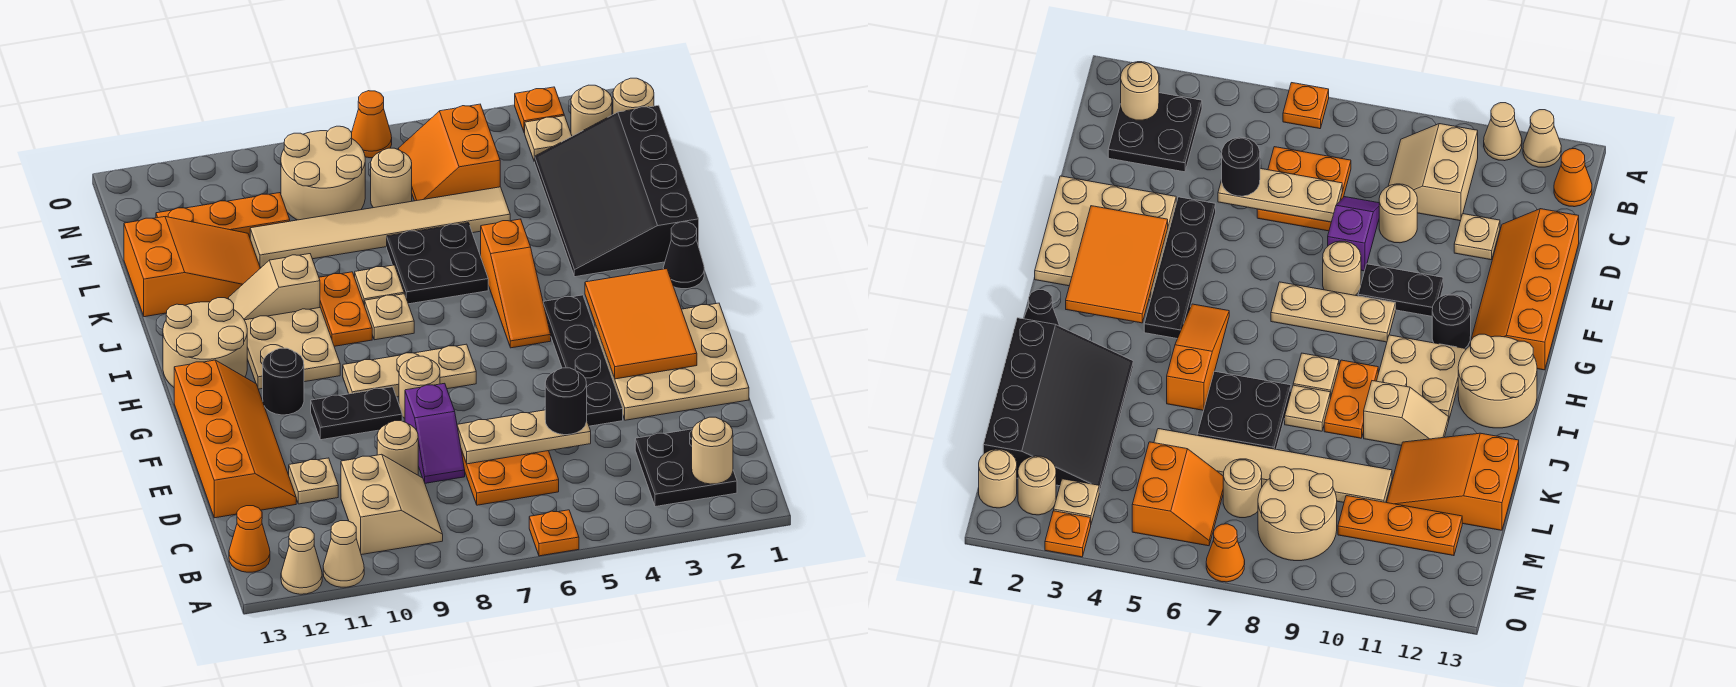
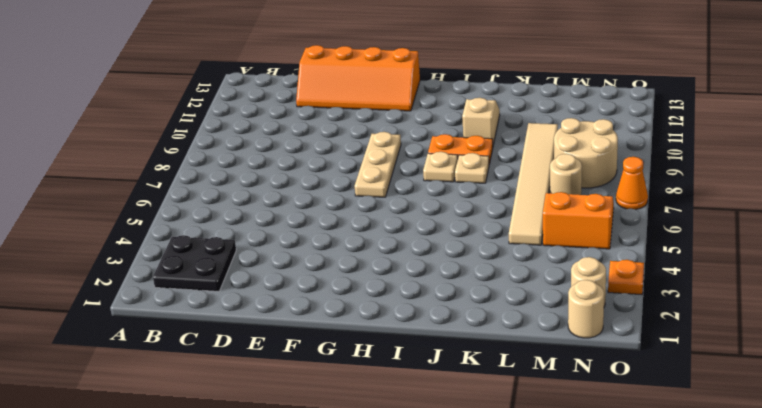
none -> orange 1x1 plate [529,510,579,556]
none -> tan 1x1 cone [323,521,364,587]
none -> tan 1x1 cone [281,527,322,594]
none -> tan 2x2 slope [341,454,443,555]

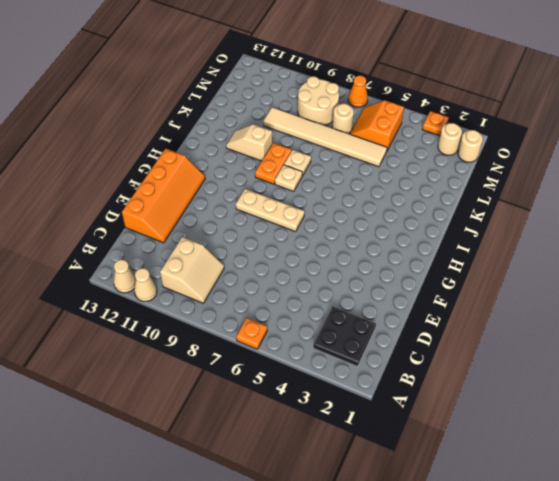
none -> orange 1x1 cone [229,506,270,572]
none -> orange 2x2 plate [461,450,559,505]
none -> purple 1x2 slope [405,383,465,483]
none -> tan 1x1 round brick [377,421,418,475]

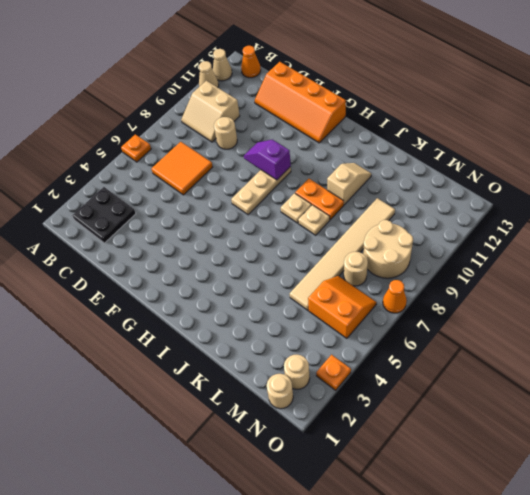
orange 2x2 tile [151,142,213,195] -> orange 2x2 plate [461,450,559,505]
purple 1x2 slope [244,140,291,180] -> purple 1x2 slope moved to [405,383,465,483]
none -> tan 1x1 plate [289,458,338,504]
none -> tan 3x3 plate [595,303,749,420]
none -> black 1x4 plate [543,295,623,426]
none -> tan 1x1 round brick [399,356,440,418]

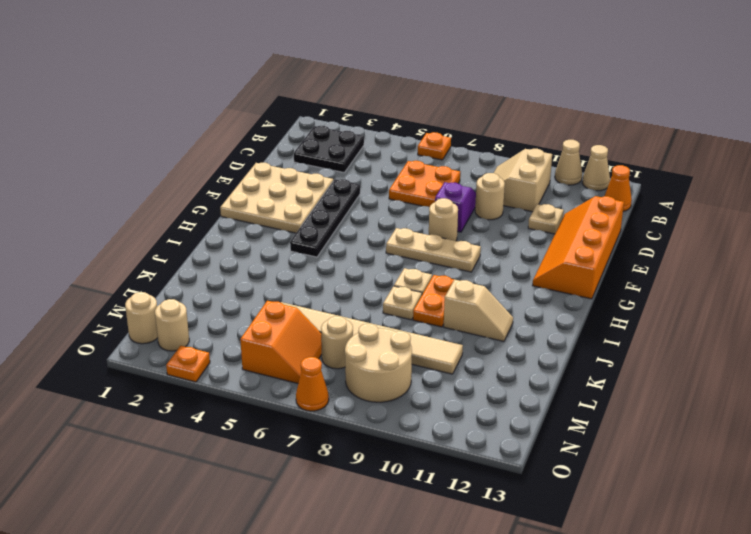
none -> black 1x2 plate [311,387,402,440]
none -> black 1x1 round brick [263,348,304,415]
none -> orange 1x3 slope [481,219,551,348]
none -> tan 2x2 plate [245,308,340,389]

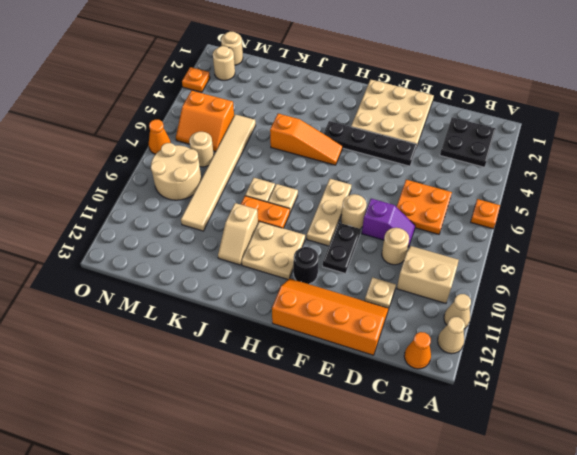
none -> tan 2x2 round brick [163,298,247,387]
none -> black 1x1 cone [663,222,704,289]
none -> black 3x4 slope [534,105,699,277]
none -> black 2x2 plate [387,223,488,304]

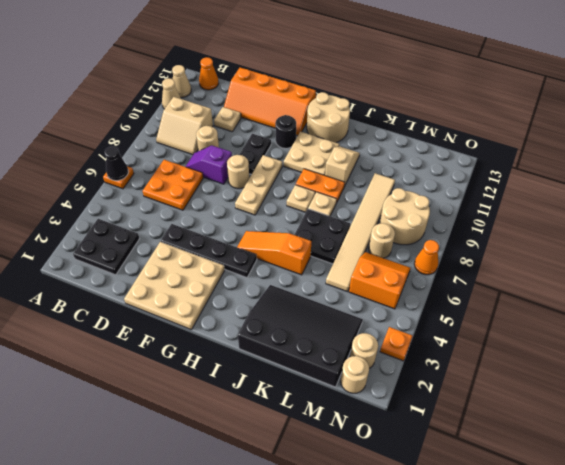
black 1x1 cone [105,146,128,181] -> black 1x1 cone moved to [663,222,704,289]
none -> orange 2x3 slope [124,217,260,317]
none -> orange 1x3 plate [156,193,290,237]
none -> tan 1x1 plate [525,116,572,161]
none -> tan 1x1 round brick [692,417,733,484]

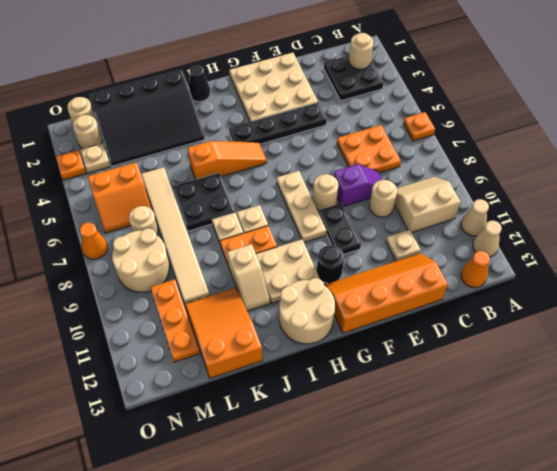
none -> tan 1x3 plate [457,410,591,464]
none -> orange 2x3 tile [585,269,697,379]
none -> black 1x1 round brick [545,368,587,435]

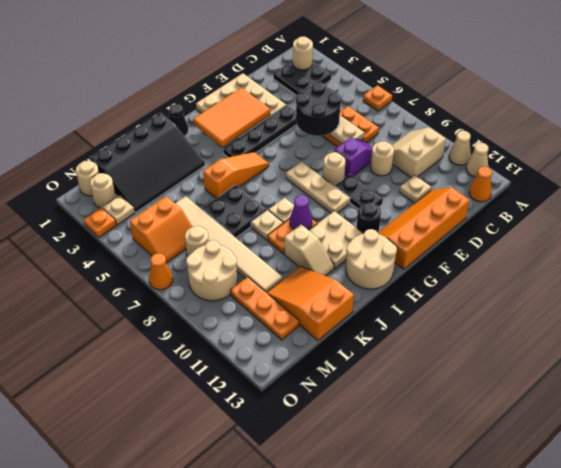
black 2x2 round brick [296,82,341,136] -> black 1x1 round brick [545,368,587,435]
purple 1x1 cone [290,195,312,229] -> none

